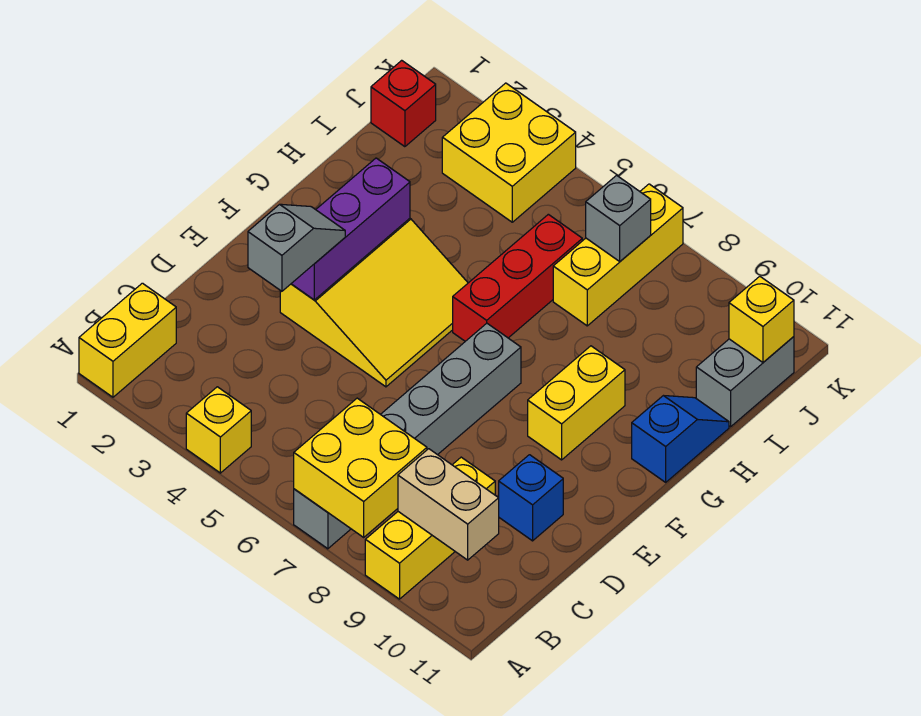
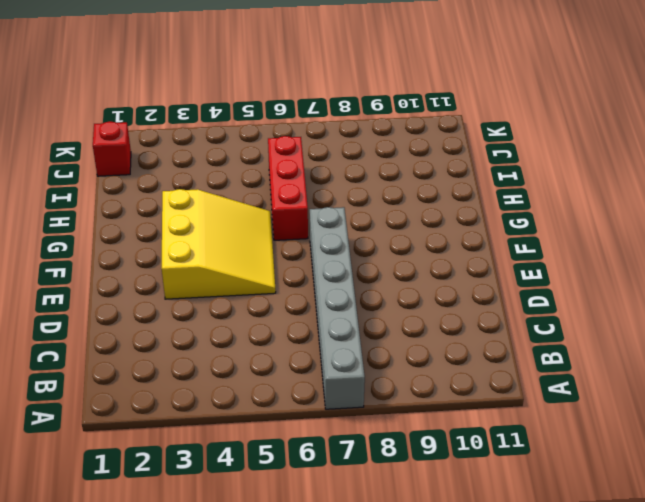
none -> yellow 1x2 brick [79,283,176,397]
none -> yellow 1x1 brick [186,387,251,473]
none -> yellow 1x3 brick [365,457,495,599]

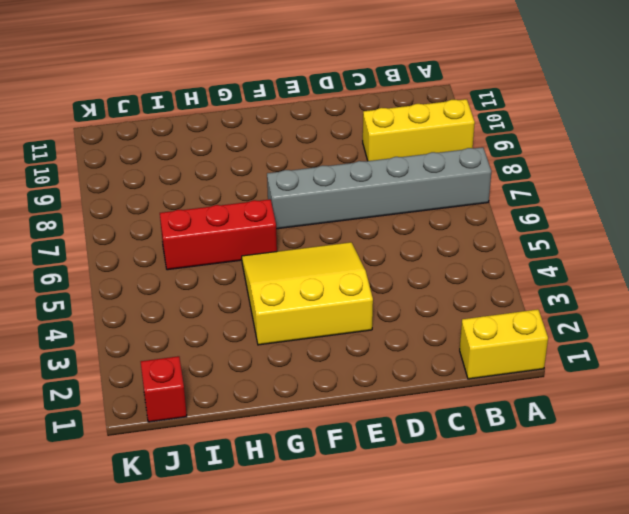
none -> yellow 1x1 brick [186,387,251,473]
none -> blue 1x1 brick [499,455,563,541]
none -> yellow 1x2 brick [528,346,625,460]

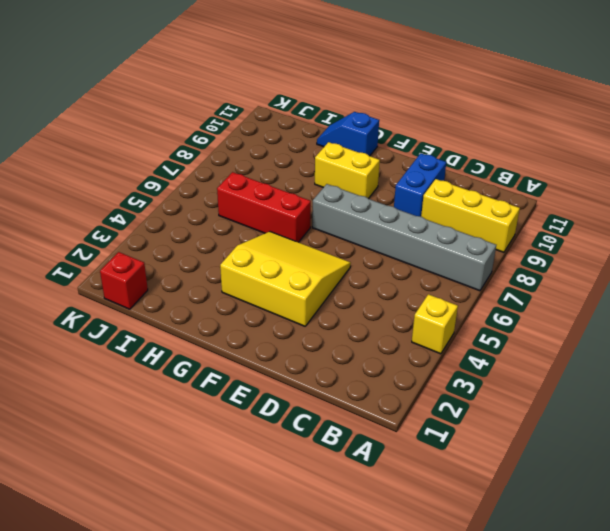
blue 1x2 brick [394,153,446,217] -> blue 1x1 brick [499,455,563,541]
none -> yellow 1x2 brick [79,283,176,397]
none -> yellow 1x3 brick [553,184,683,326]
none -> grey 1x2 brick [696,337,794,427]

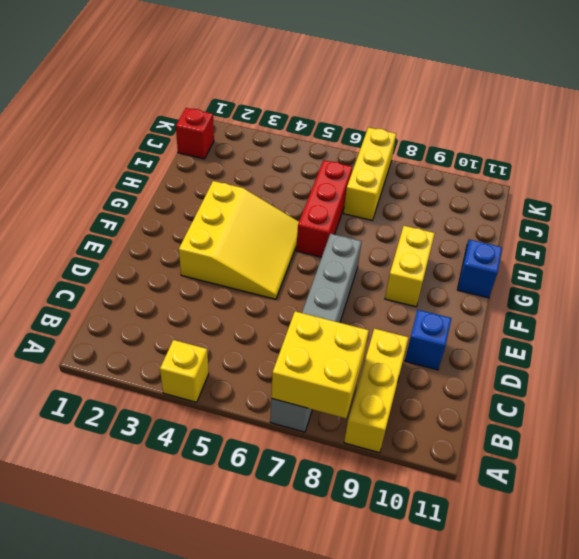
none -> yellow 1x2 brick [79,283,176,397]
none -> grey 1x2 brick [696,337,794,427]
none -> yellow 2x2 brick [442,83,576,222]

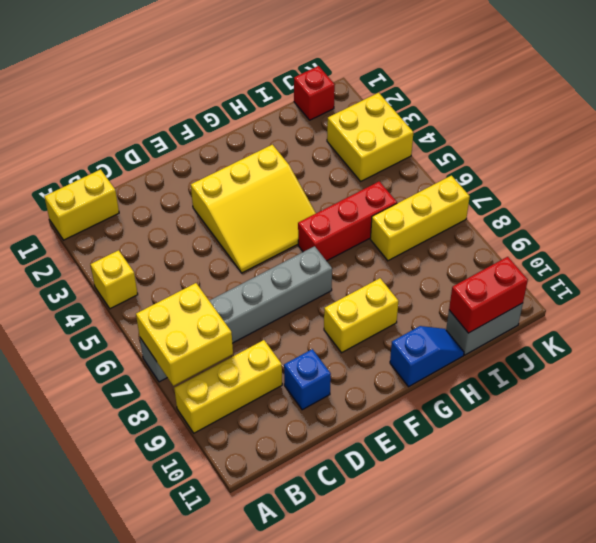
red 1x2 brick [449,257,528,333] -> yellow 1x1 brick [729,276,794,362]
none -> tan 1x2 brick [398,449,499,560]
none -> purple 1x3 brick [291,158,410,300]
none -> grey 1x1 brick [586,175,651,261]

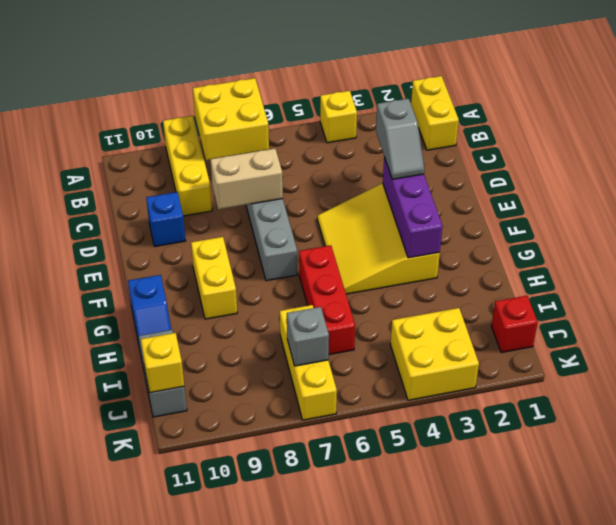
tan 1x2 brick [210,149,283,209] -> tan 1x2 brick moved to [398,449,499,560]

